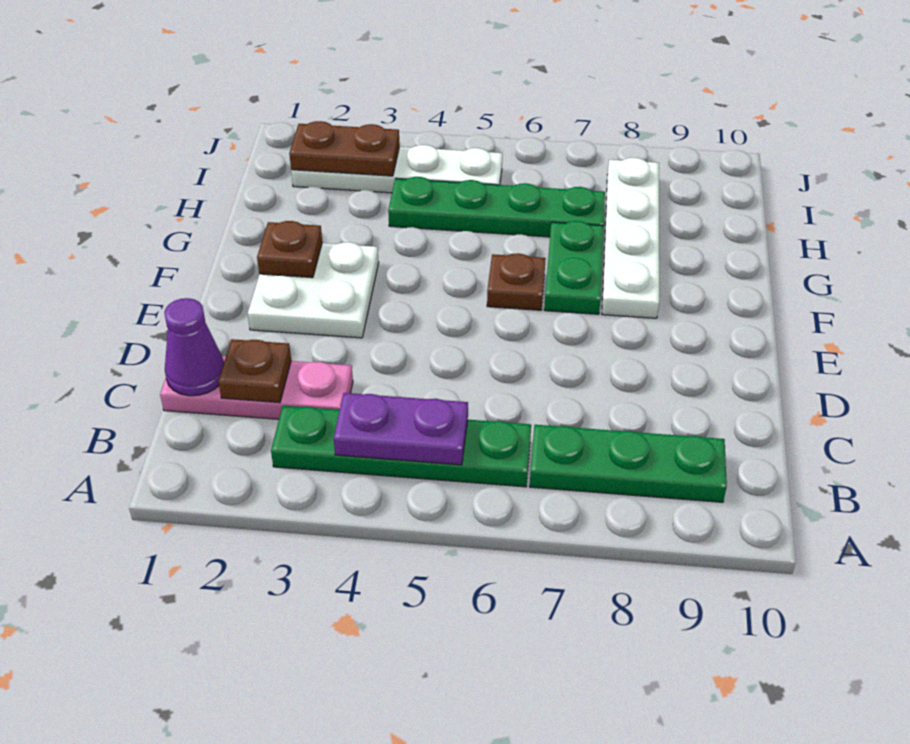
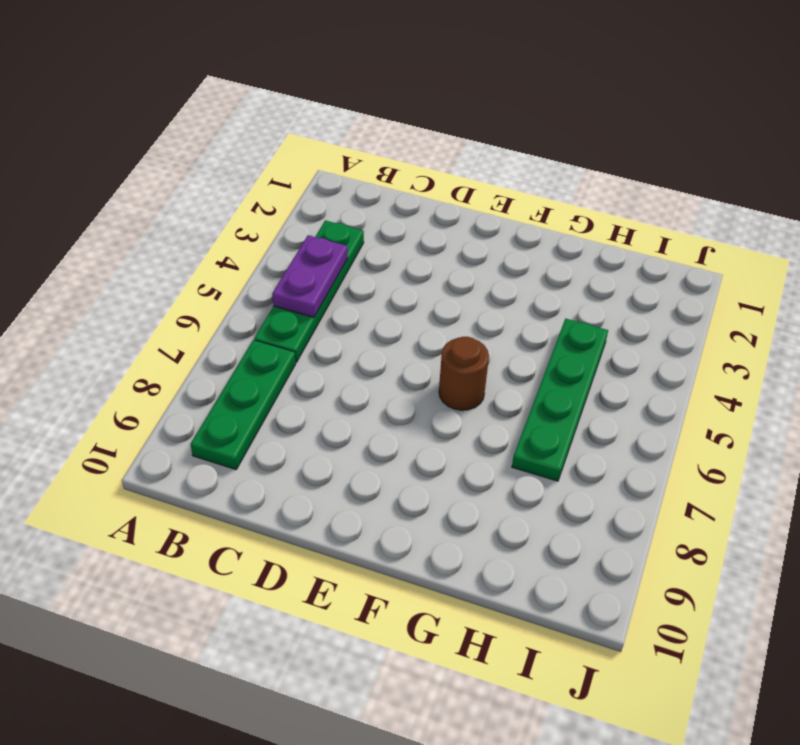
brown 1x1 round brick [439,337,489,410] -> brown 1x1 plate [487,253,546,310]
none -> pink 1x3 plate [160,356,353,419]
none -> white 2x2 plate [248,242,379,338]
none -> green 1x2 plate [544,221,604,314]

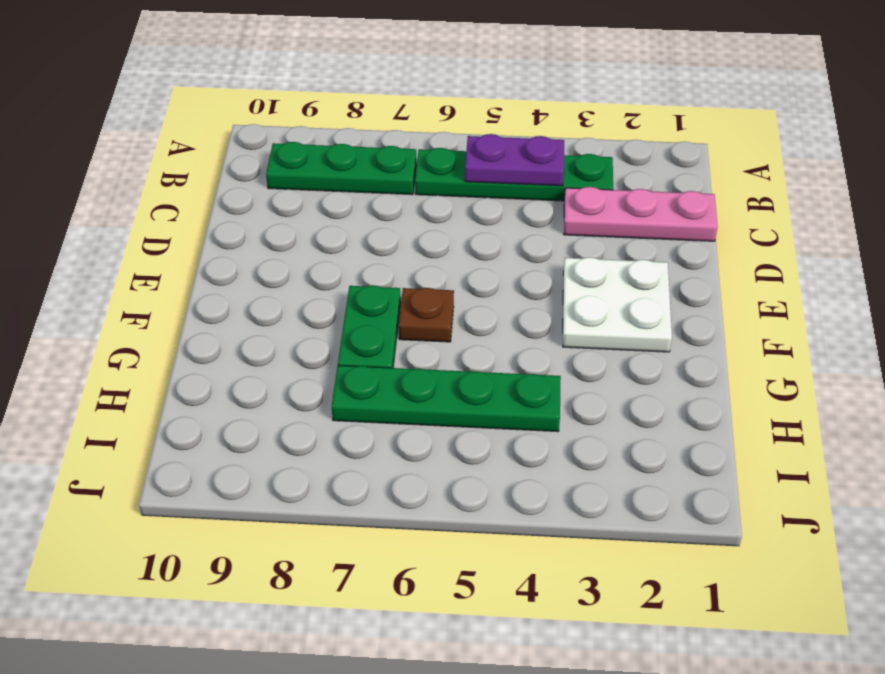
none -> white 1x4 plate [602,158,659,318]
none -> white 1x4 plate [291,145,502,193]
none -> purple 1x1 cone [164,298,224,396]

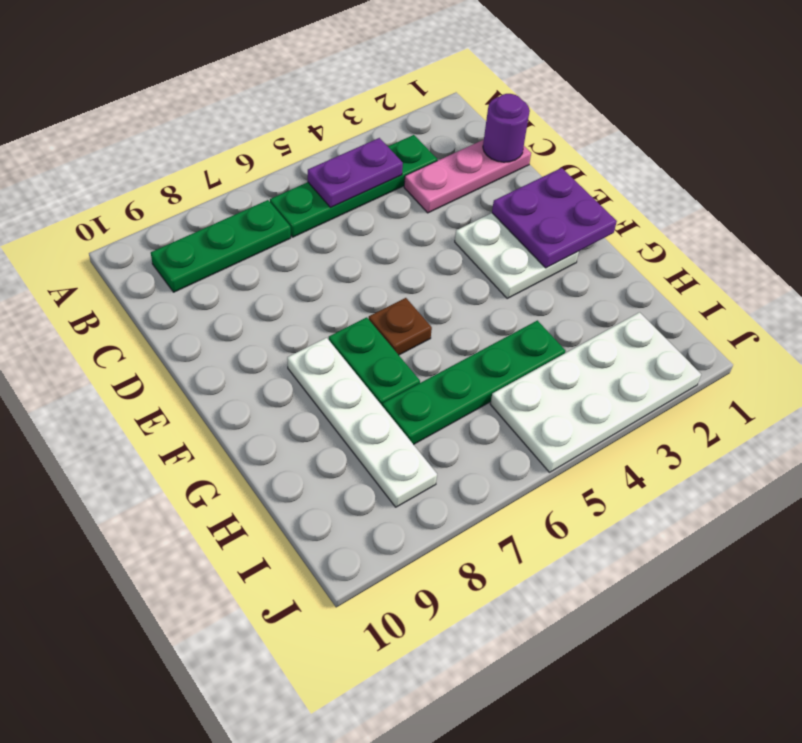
purple 1x1 round brick [483,94,530,162] -> purple 1x1 cone [164,298,224,396]
purple 2x2 plate [492,168,617,268] -> brown 1x1 plate [257,221,322,278]
white 2x4 plate [490,312,701,472] -> white 1x4 plate [291,145,502,193]
none -> brown 1x1 plate [218,339,291,403]
none -> brown 1x2 plate [289,121,400,176]

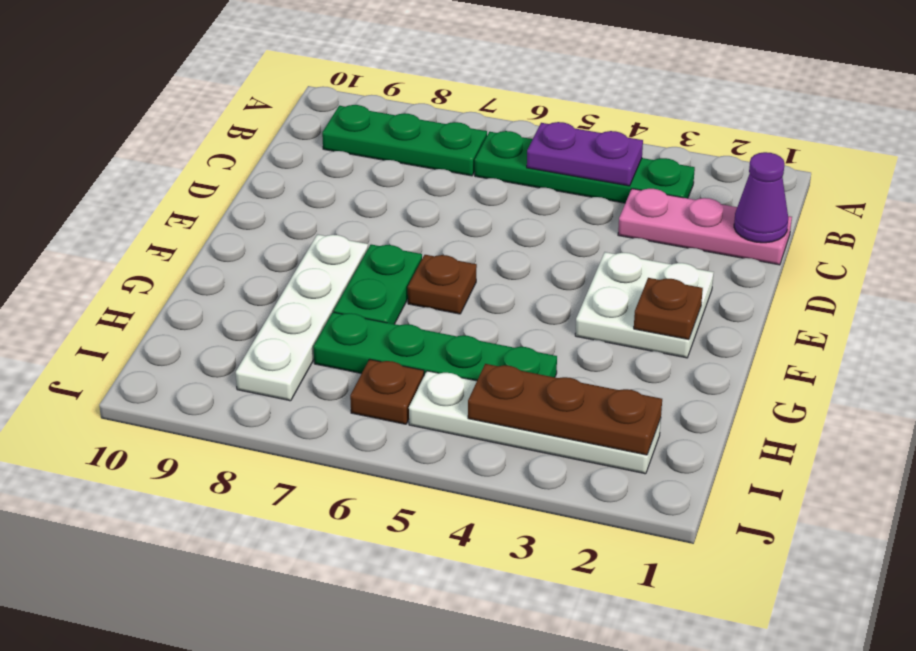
brown 1x3 plate [468,364,662,455] -> brown 1x2 plate [289,121,400,176]
brown 1x1 plate [350,359,424,424] -> brown 1x1 plate moved to [218,339,291,403]

